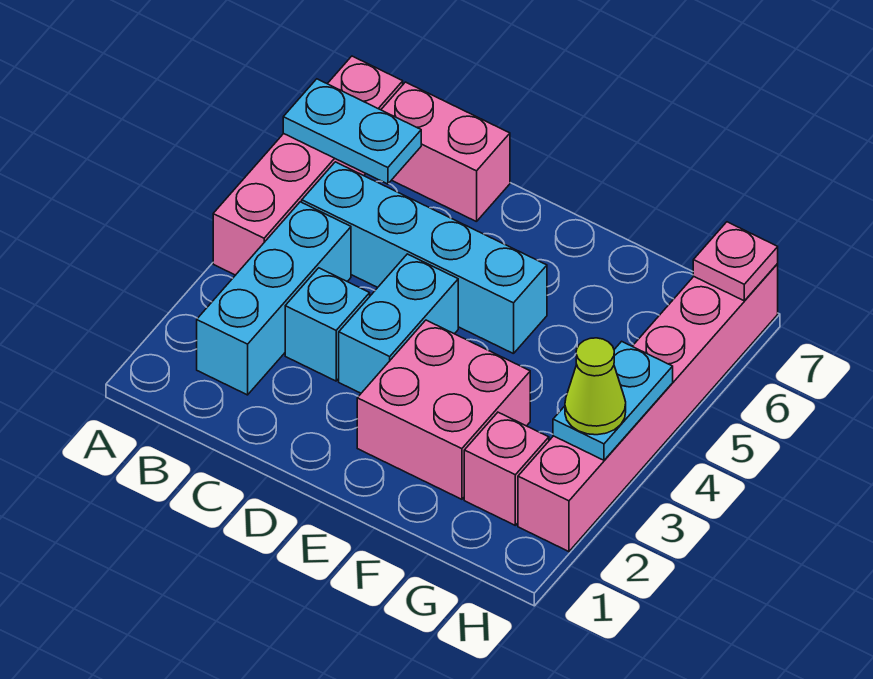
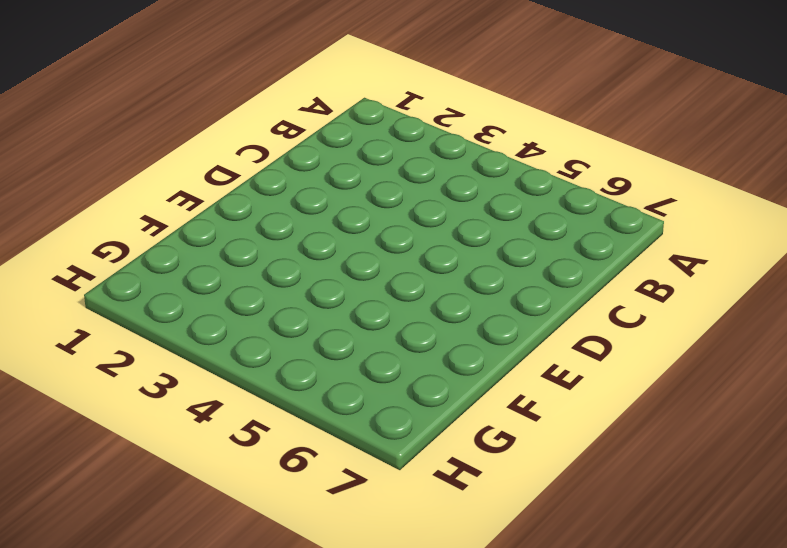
none -> pink 1x4 brick [213,56,403,275]
none -> cyan 1x3 brick [197,202,351,395]
none -> cyan 1x4 brick [302,162,547,354]

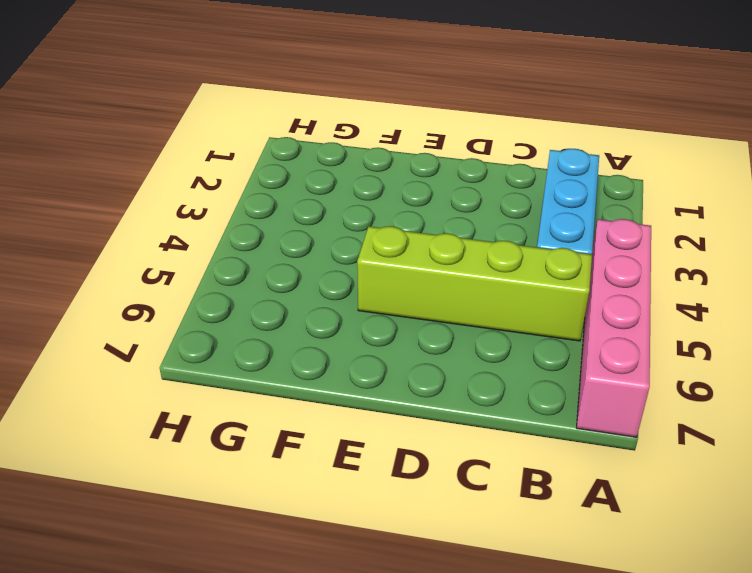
lime 1x4 brick [357,226,592,341] -> cyan 1x4 brick [302,162,547,354]
none -> pink 1x2 brick [381,82,510,222]
none -> cyan 1x1 brick [285,268,370,381]
none -> cyan 1x2 brick [339,254,458,393]

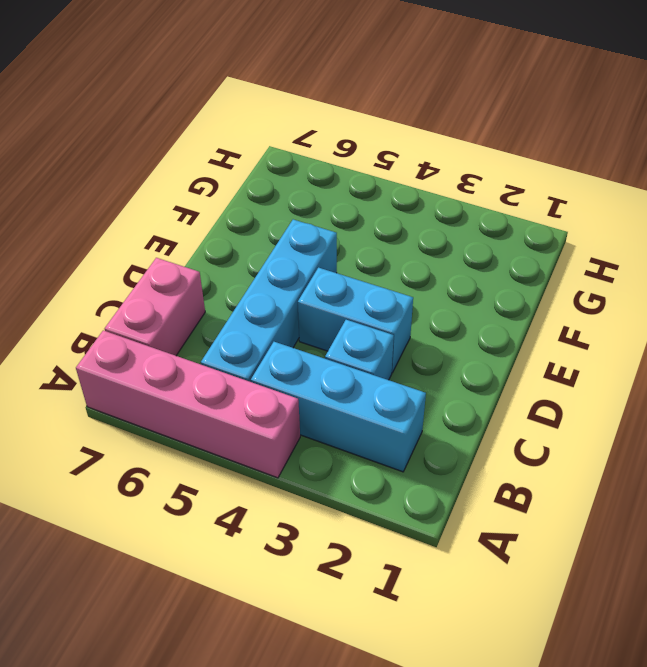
none -> pink 2x2 brick [357,320,530,499]
none -> pink 1x1 brick [464,412,549,525]
none -> pink 1x6 brick [518,263,778,552]

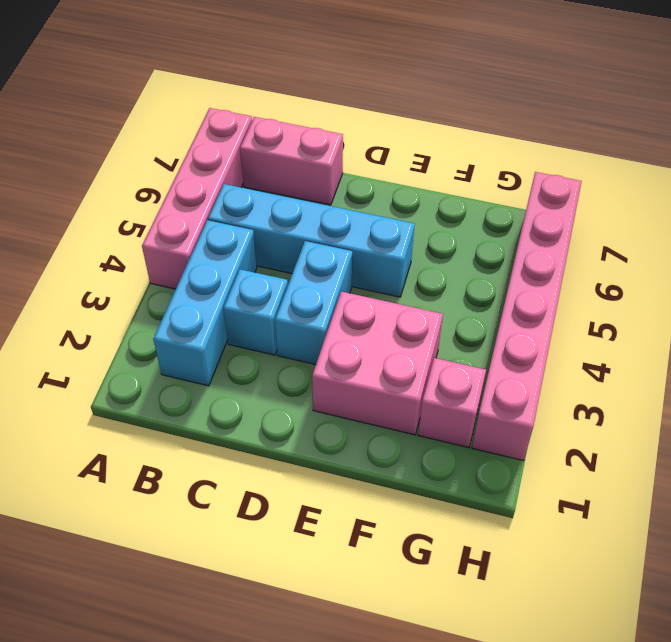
none -> cyan 1x2 plate [283,79,421,184]
none -> cyan 1x2 plate [553,341,673,460]
none -> pink 1x1 plate [693,222,778,301]

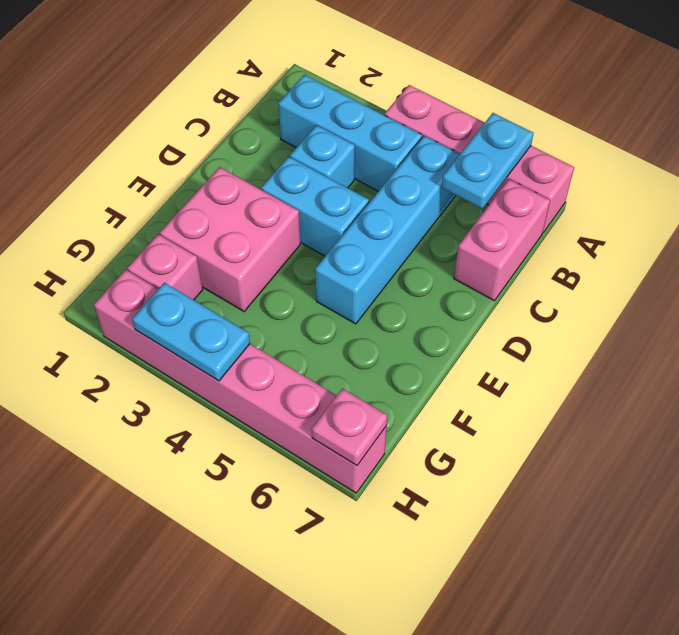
none -> lime 1x1 cone [565,338,626,435]

